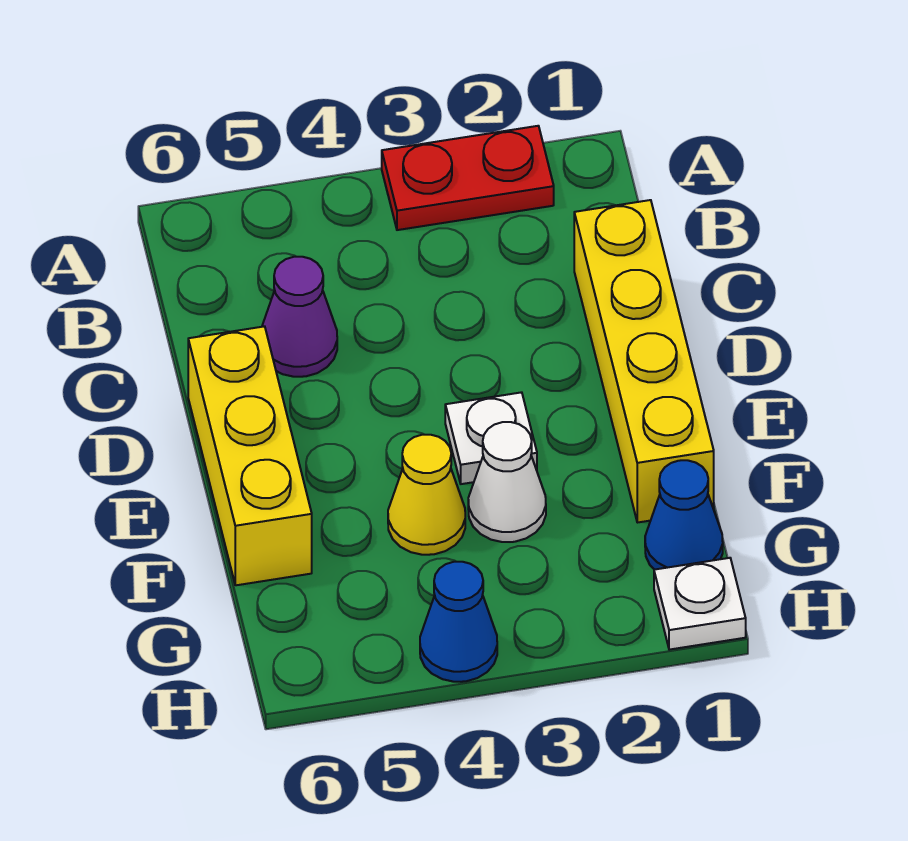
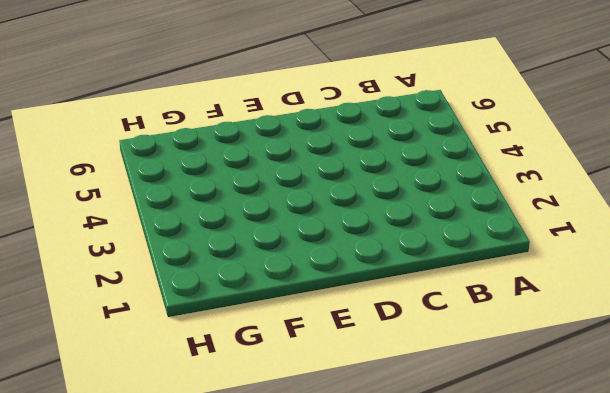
none -> red 1x2 plate [382,126,554,230]
none -> yellow 1x4 brick [574,200,714,523]

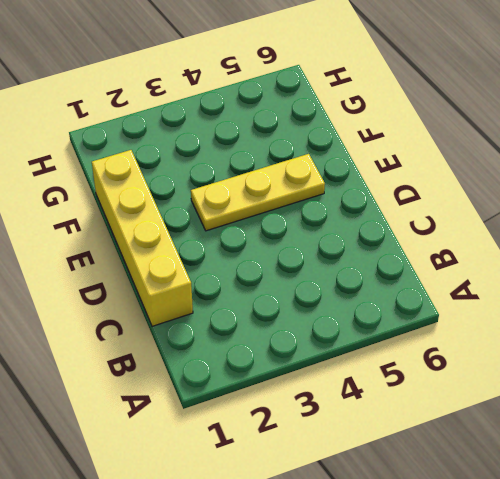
yellow 1x3 plate [191,154,325,231] -> white 1x1 plate [445,392,537,484]
none -> red 1x2 plate [382,126,554,230]
none -> purple 1x1 cone [262,257,337,377]

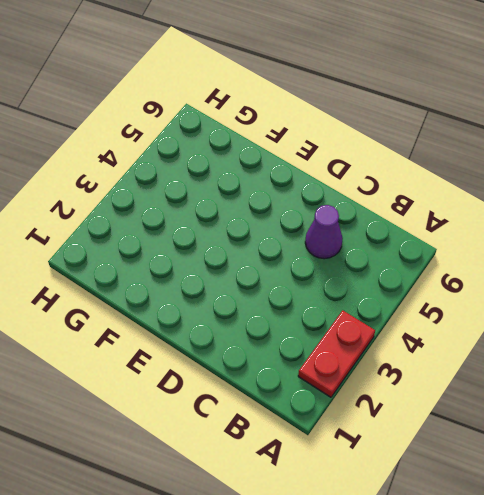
none -> yellow 1x4 brick [574,200,714,523]
none -> yellow 1x3 brick [188,326,312,585]

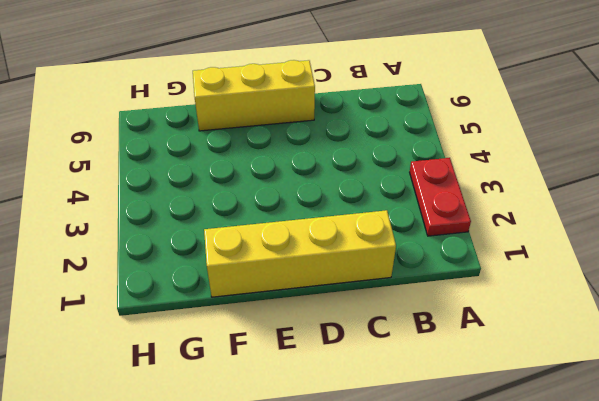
none -> purple 1x1 cone [262,257,337,377]
none -> white 1x1 plate [445,392,537,484]

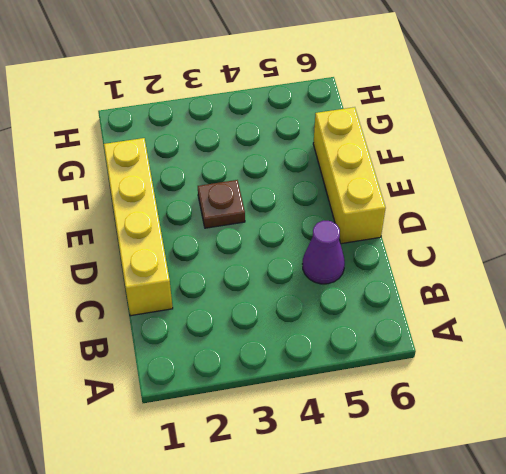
brown 1x1 plate [198,180,245,228] -> white 1x1 plate [445,392,537,484]
none -> red 1x2 plate [382,126,554,230]
none -> white 1x1 cone [468,422,546,542]

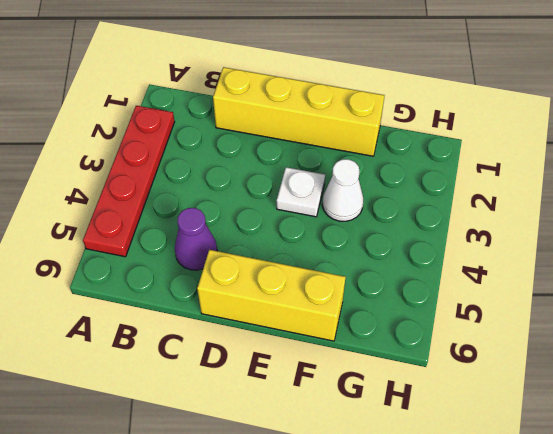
red 1x4 plate [83,106,175,257] -> red 1x2 plate [382,126,554,230]
none -> yellow 1x1 cone [388,435,465,555]
none -> blue 1x1 cone [645,460,723,570]

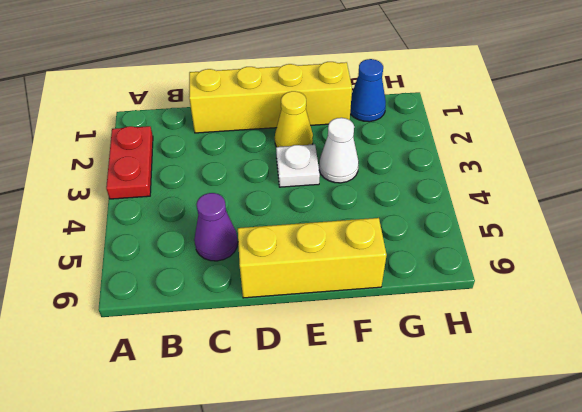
yellow 1x1 cone [275,91,313,147] -> yellow 1x1 cone moved to [388,435,465,555]
none -> white 1x1 plate [654,558,746,650]
none -> blue 1x1 cone [420,562,497,682]

